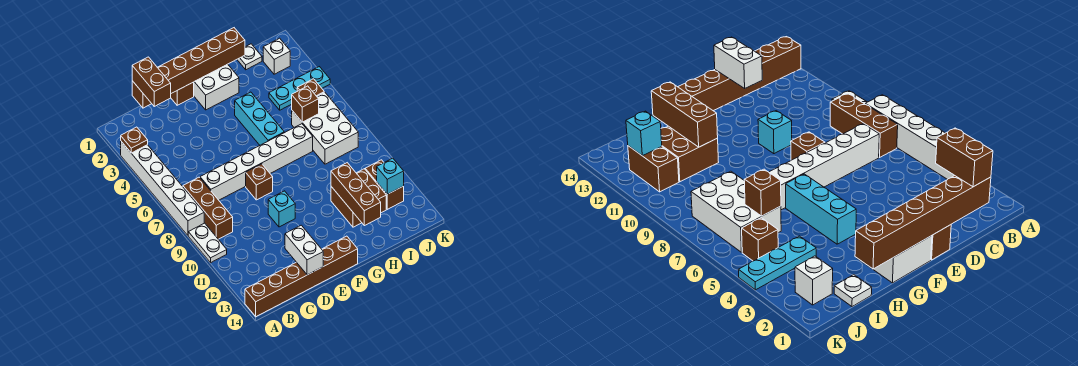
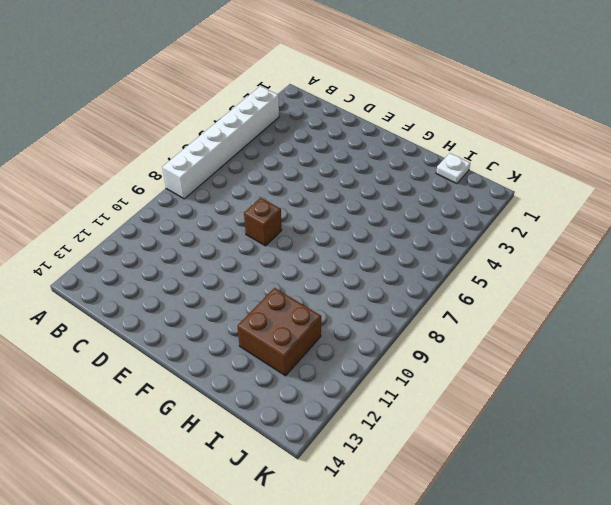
none -> white 1x2 plate [188,223,227,263]
none -> brown 1x6 brick [245,236,358,317]
none -> brown 1x3 brick [183,177,233,239]

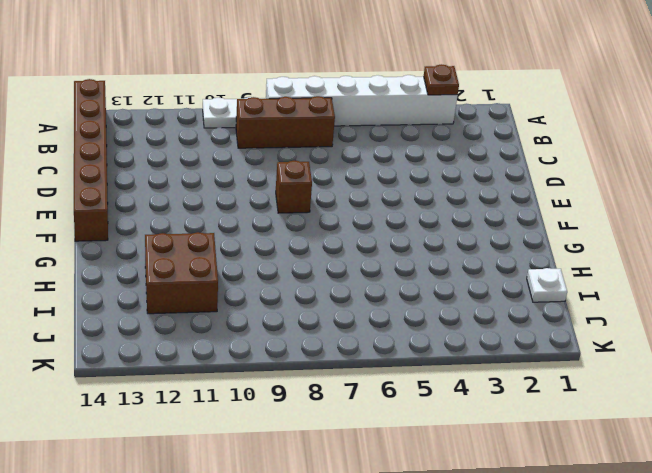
none -> white 1x6 brick [200,124,313,200]
none -> brown 1x1 brick [171,82,194,105]
none -> cyan 1x1 brick [268,191,295,227]

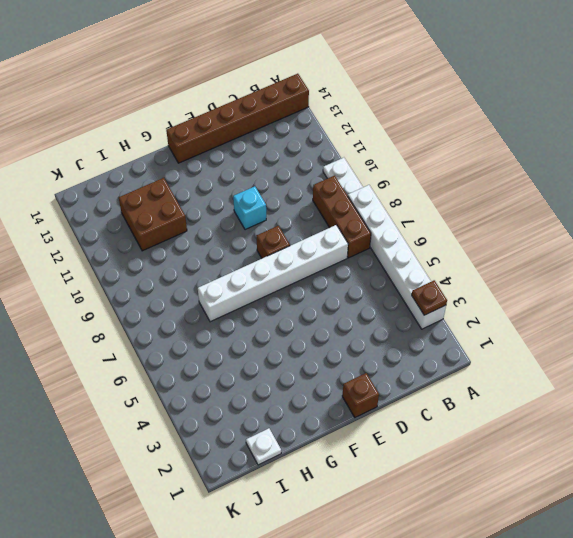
none -> white 2x2 brick [194,64,239,110]
none -> cyan 1x3 brick [235,92,284,145]
none -> cyan 1x3 plate [269,67,330,110]

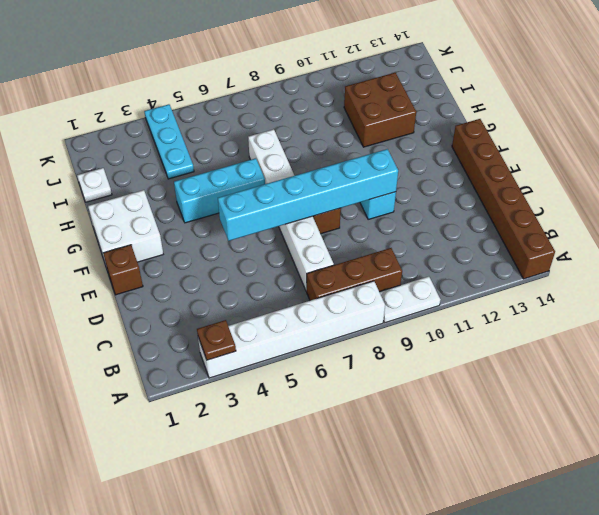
cyan 1x6 brick [218,149,398,241] -> none
none -> white 2x3 brick [292,92,358,164]
none -> white 1x1 brick [263,38,290,74]
none -> brown 1x1 brick [297,79,324,96]

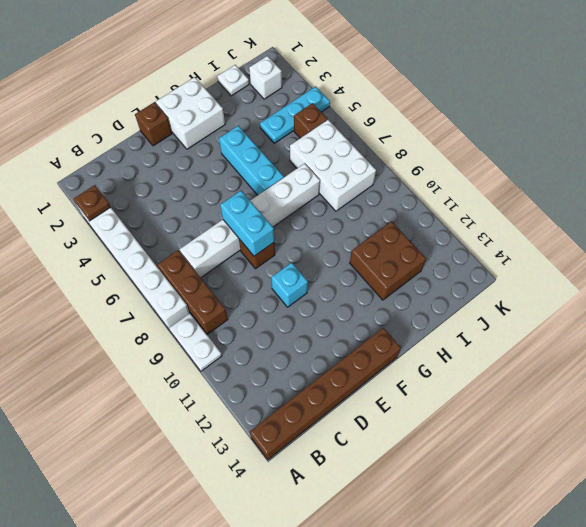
cyan 1x2 brick [220,191,274,256] -> none
none -> brown 1x2 brick [365,160,404,209]
none -> brown 1x6 brick [132,28,245,108]
none -> white 1x2 brick [285,225,323,275]

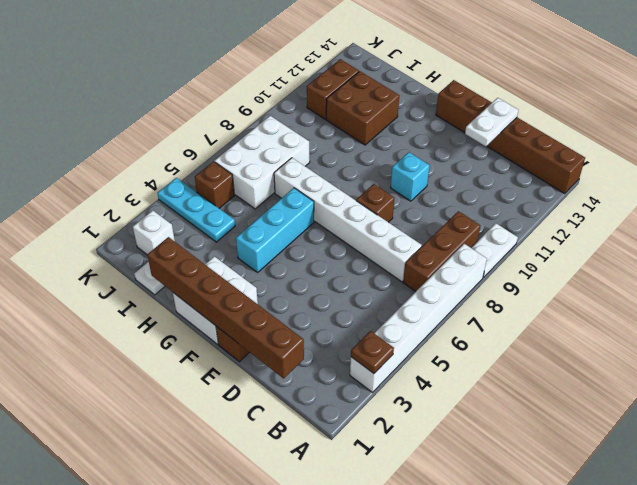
white 1x2 plate [465,98,519,146] -> white 1x2 brick [285,225,323,275]
none -> brown 1x3 brick [331,163,381,226]
none -> brown 1x1 brick [292,86,319,122]
none -> cyan 1x1 brick [377,158,404,194]

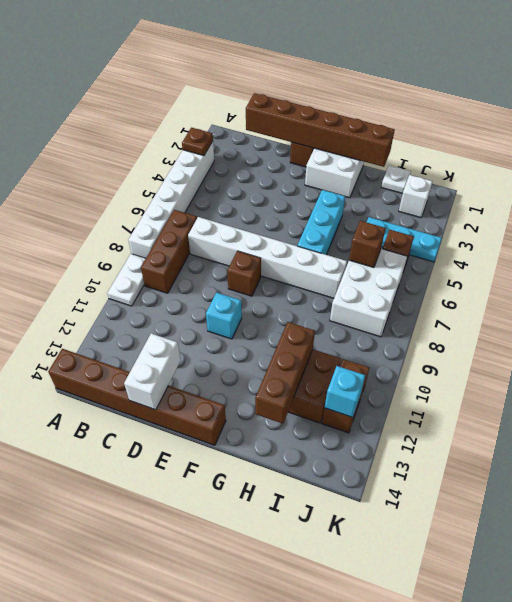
none -> brown 1x2 brick [132,57,171,106]

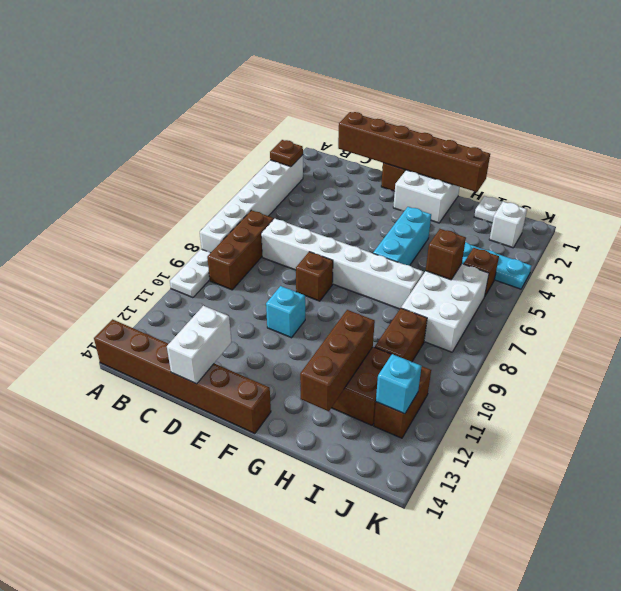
brown 1x2 brick [375,308,427,362] -> brown 1x2 brick moved to [132,57,171,106]

